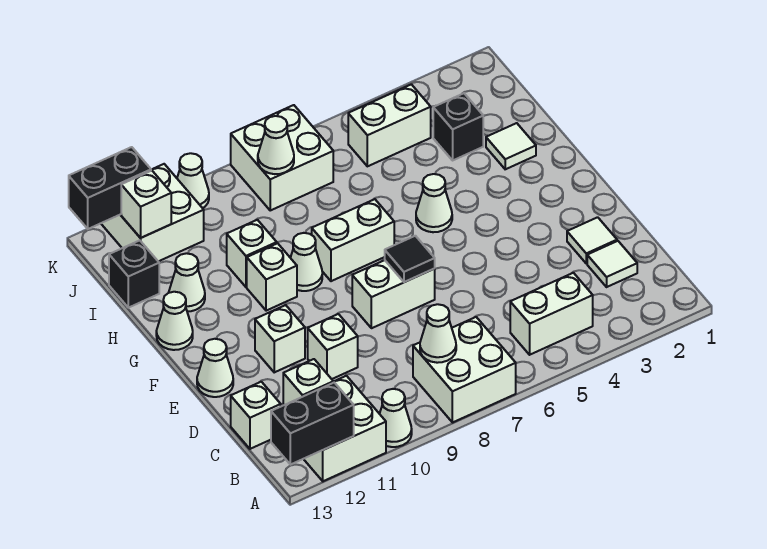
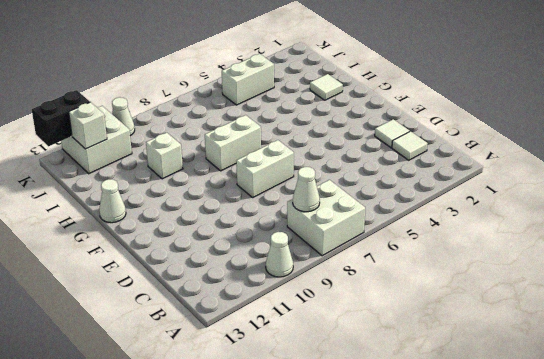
none -> white 2x2 brick [304,376,386,481]
none -> white 1x2 brick [510,273,593,355]
none -> white 1x1 brick [231,382,281,449]
none -> white 1x1 brick [308,314,358,379]

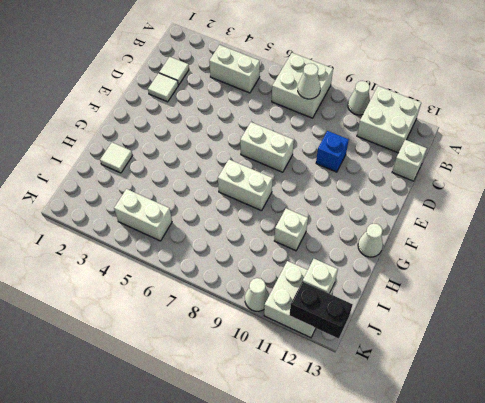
blue 1x1 brick [316,131,349,172] -> white 1x1 brick [308,314,358,379]
none -> white 1x1 brick [255,305,305,372]
none -> white 1x1 cone [197,339,233,397]
none -> white 1x1 cone [416,174,452,232]
none -> white 1x1 cone [291,233,322,291]

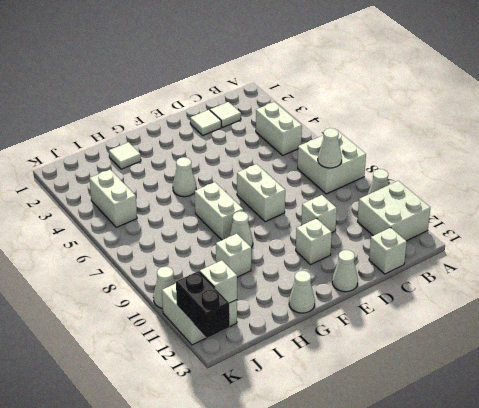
none -> white 1x1 brick [247,243,297,311]
none -> white 1x1 cone [169,253,205,312]
none -> black 1x1 brick [433,93,483,160]
none -> black 1x1 brick [109,240,159,308]

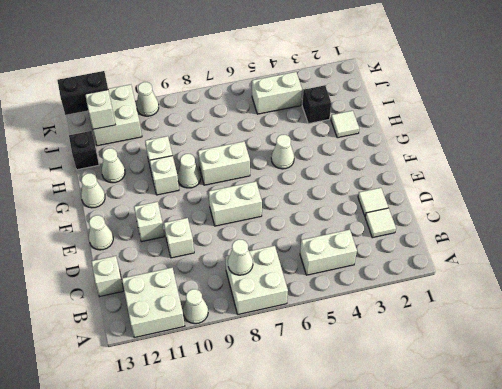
none -> white 2x2 brick [231,105,333,210]
none -> black 1x2 brick [271,383,354,465]
none -> white 1x1 brick [283,359,333,405]
none -> black 1x1 tile [385,236,435,282]

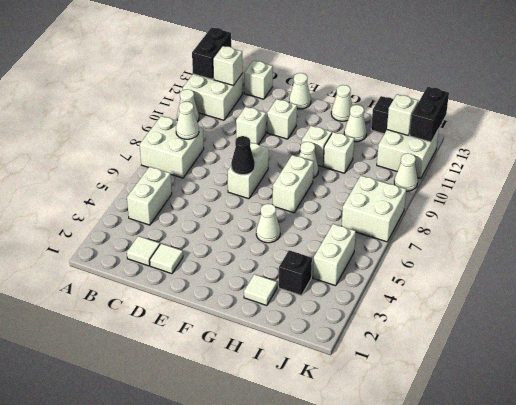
black 1x1 cone [231,136,255,175] -> black 1x1 tile [385,236,435,282]
none -> white 1x1 cone [258,116,294,174]

